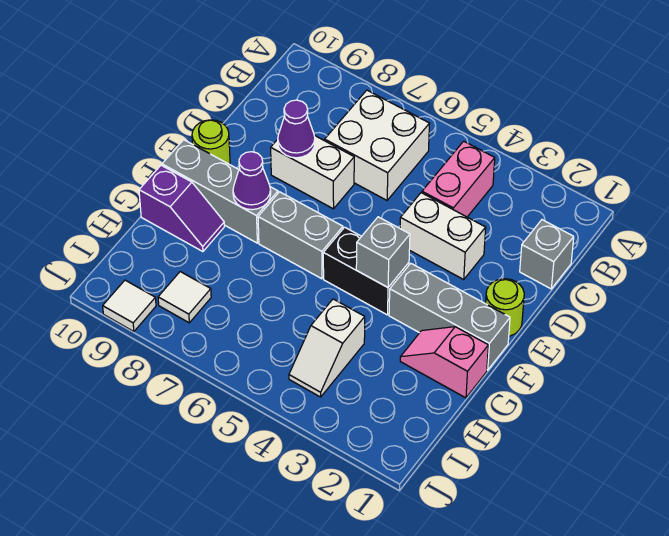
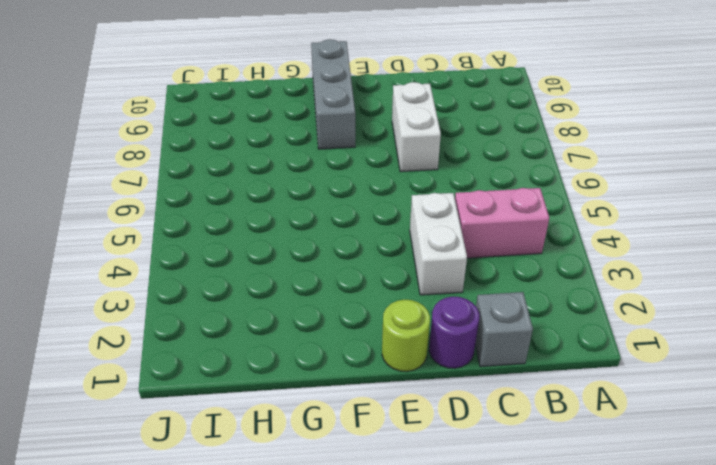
purple 1x1 round brick [429,297,479,368] -> none
none -> white 2x2 brick [325,90,429,200]
none -> lime 1x1 round brick [192,120,230,164]
none -> grey 1x3 brick [389,263,510,370]

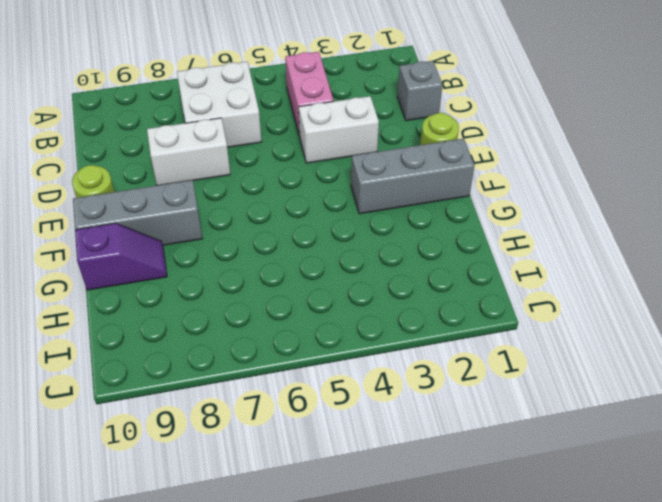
none -> black 1x2 brick [323,227,409,315]
none -> grey 1x2 brick [258,192,343,279]
none -> pink 1x2 slope [400,327,488,398]

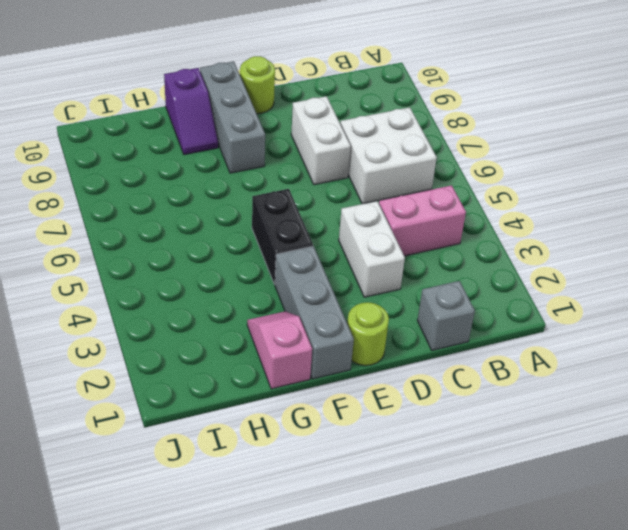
none -> grey 1x2 brick [258,192,343,279]
none -> white 1x2 slope [289,299,365,397]
none -> white 1x1 tile [158,272,211,323]

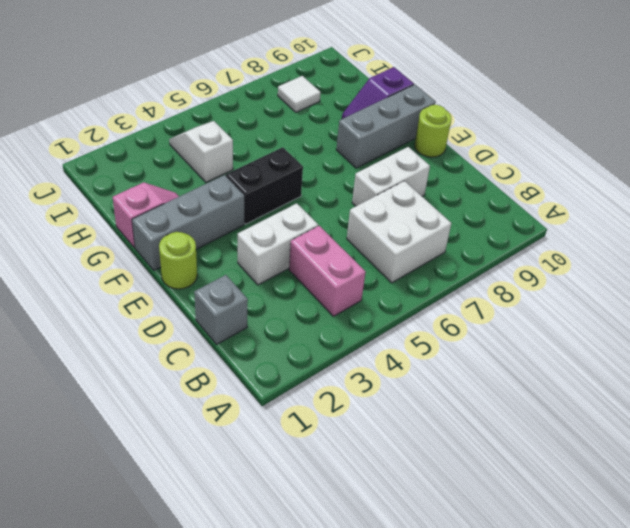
none -> grey 1x2 brick [258,192,343,279]
none -> white 1x1 tile [103,280,156,332]
none -> purple 1x1 cone [278,100,315,158]

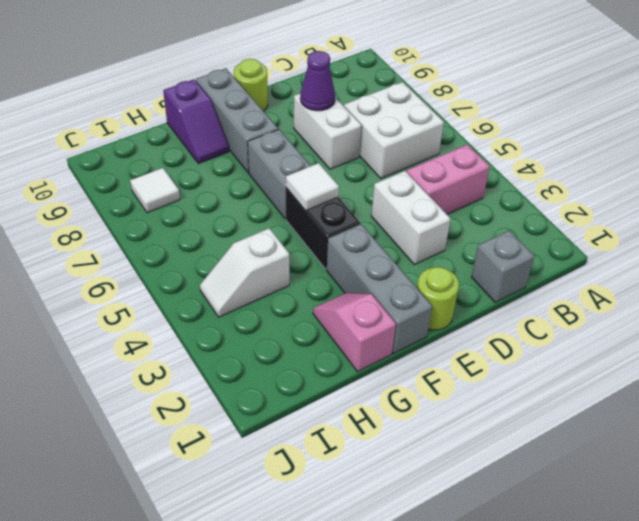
white 1x1 tile [286,163,339,211] -> white 1x1 tile moved to [103,280,156,332]
none -> grey 1x1 brick [356,217,410,287]
none -> purple 1x1 cone [233,152,271,210]

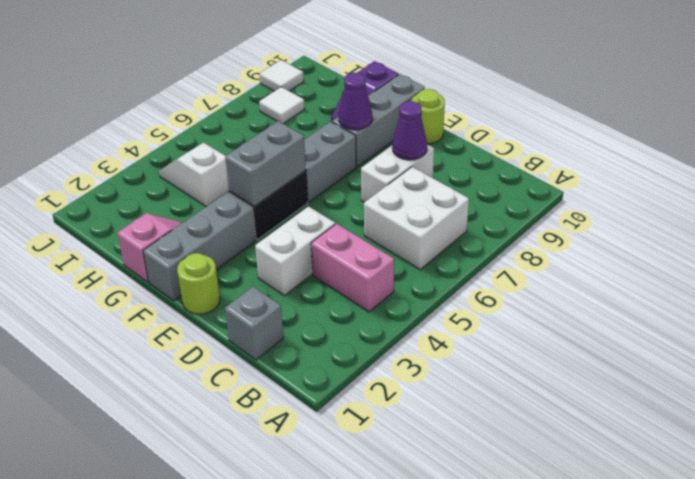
grey 1x2 brick [225,121,306,206] -> grey 1x1 brick [356,217,410,287]

